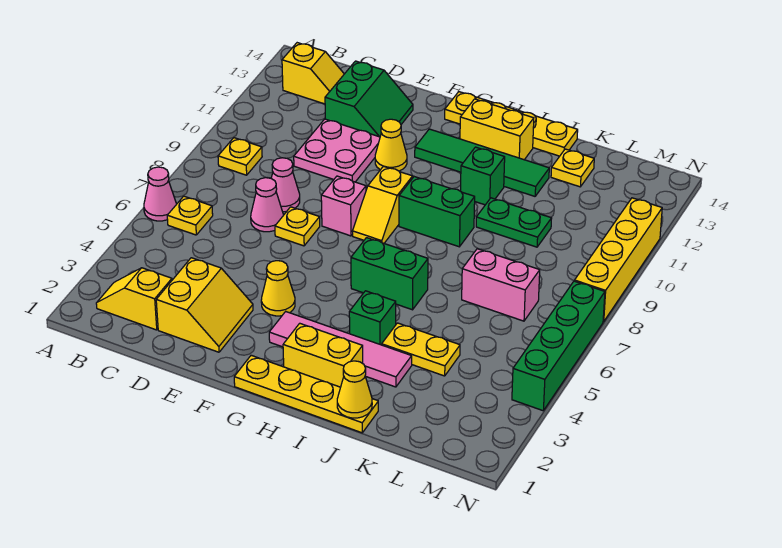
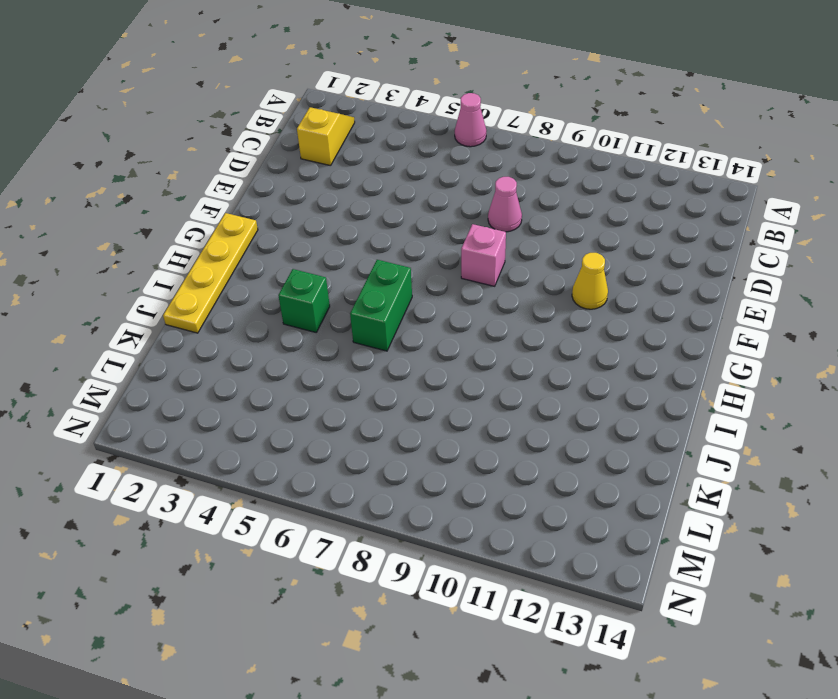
none -> yellow 1x1 plate [167,196,213,235]
none -> yellow 1x1 plate [218,138,262,175]
none -> yellow 1x2 slope [282,43,344,104]
none -> yellow 2x2 slope [156,258,253,352]

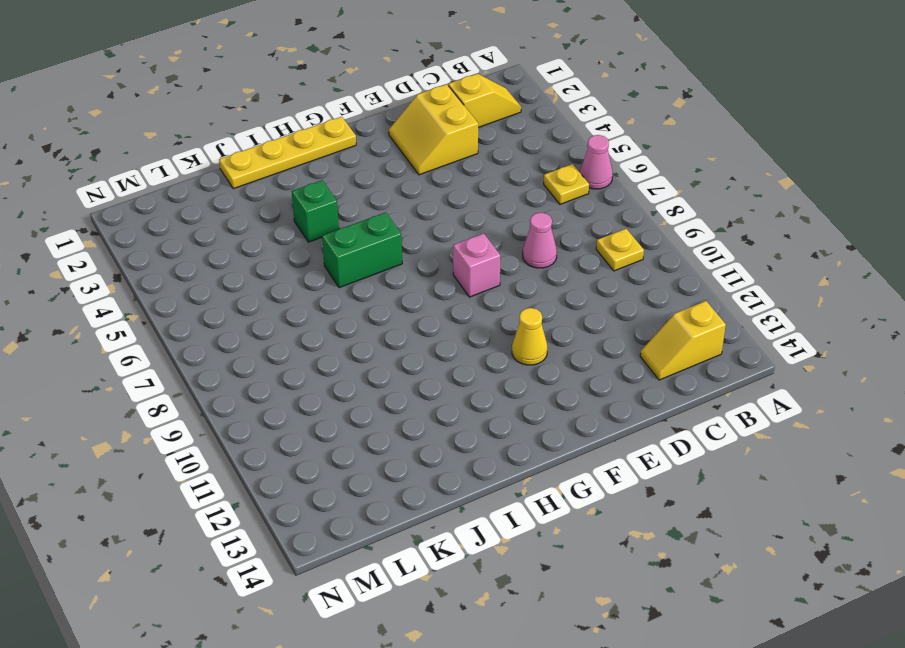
none -> pink 1x1 cone [251,178,283,232]
none -> pink 2x2 plate [294,119,380,182]
none -> green 2x2 slope [325,61,413,137]
none -> yellow 1x1 plate [275,207,320,246]

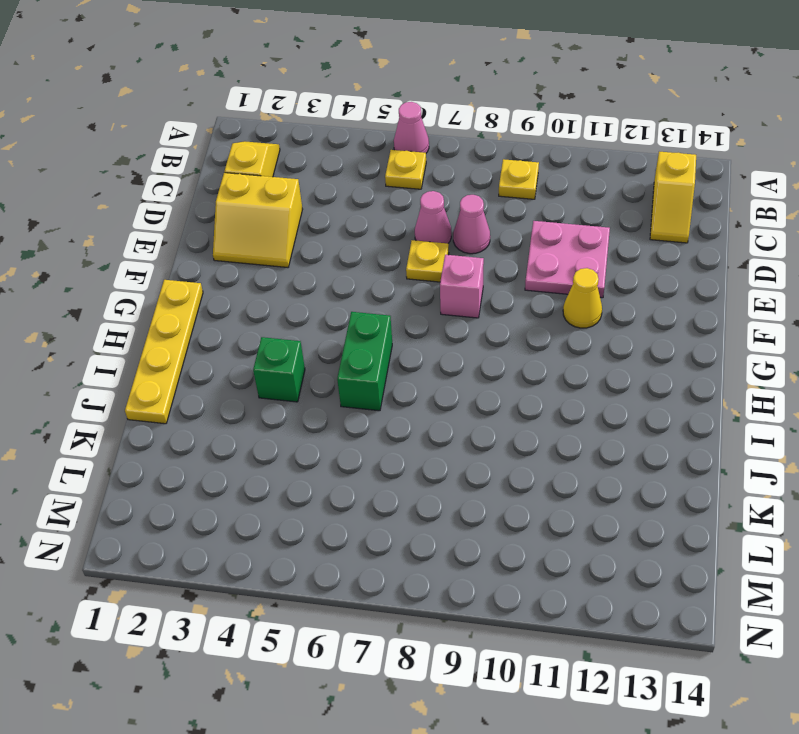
none -> green 2x2 slope [325,61,413,137]
none -> yellow 1x1 cone [261,261,295,316]
none -> pink 1x4 tile [269,312,412,387]
none -> yellow 1x2 slope [352,166,413,243]

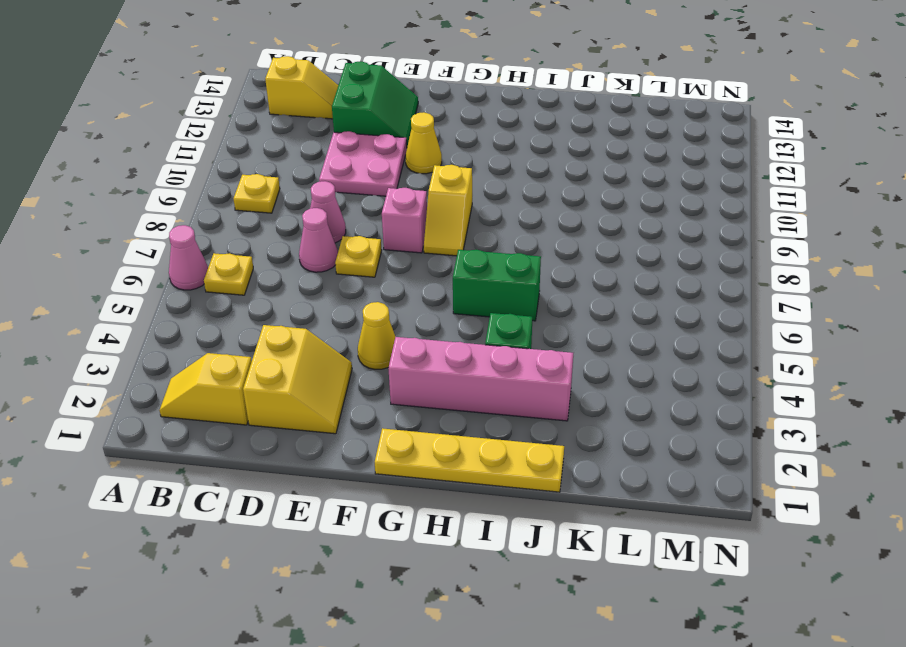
pink 1x4 brick [388,337,573,421] -> pink 1x4 tile [269,312,412,387]
none -> green 1x4 tile [415,129,549,196]
none -> yellow 1x4 plate [445,92,578,156]
none -> yellow 1x2 brick [283,323,363,387]
none -> green 1x2 brick [399,177,475,247]

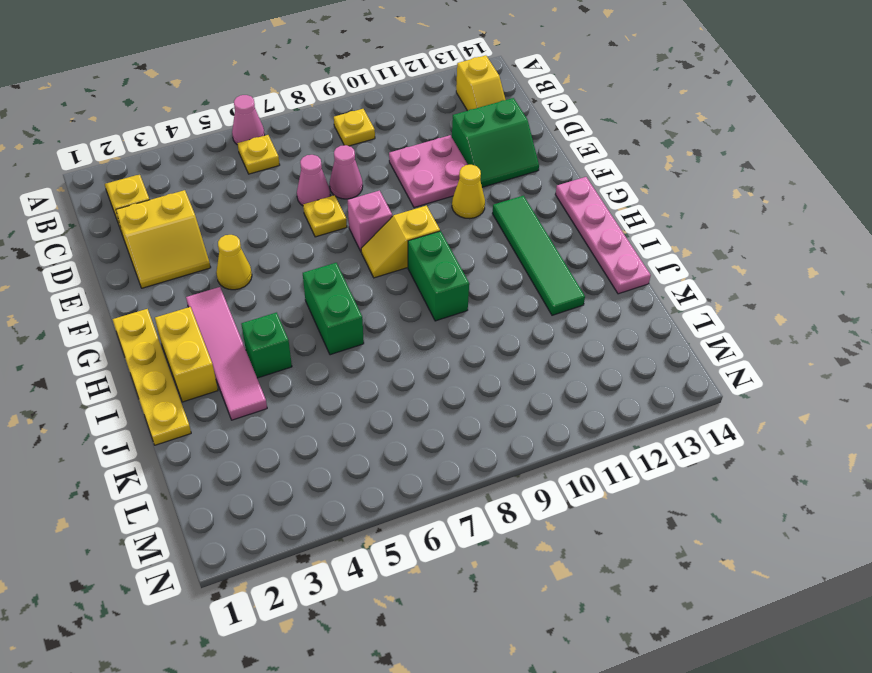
pink 1x4 plate [555,177,651,294] -> yellow 1x4 plate [445,92,578,156]
none -> yellow 1x2 brick [460,99,534,160]
none -> green 1x1 brick [461,147,505,205]
none -> yellow 1x2 plate [382,323,460,376]
none -> green 1x2 plate [476,198,552,247]

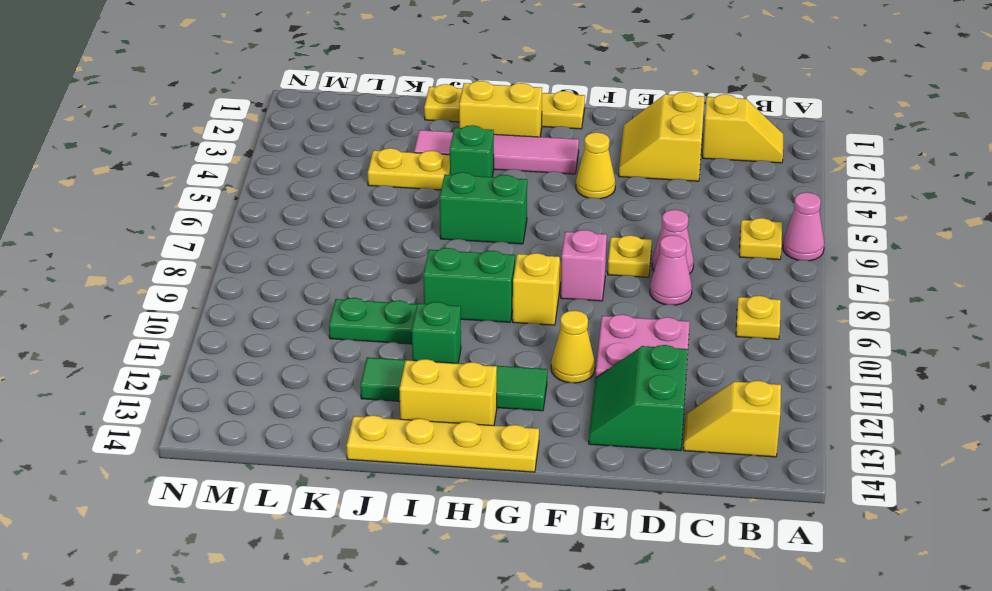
none -> pink 1x2 brick [462,249,540,321]
none -> yellow 1x1 plate [551,149,594,187]
none -> green 1x4 brick [512,281,605,411]
none -> yellow 1x4 brick [575,198,662,322]

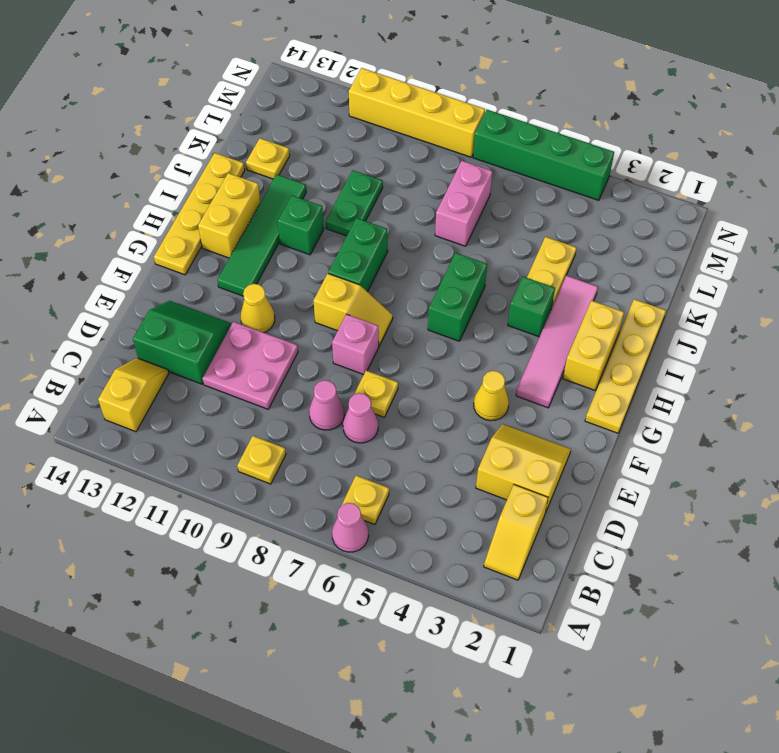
none -> yellow 1x1 cone [337,361,372,418]

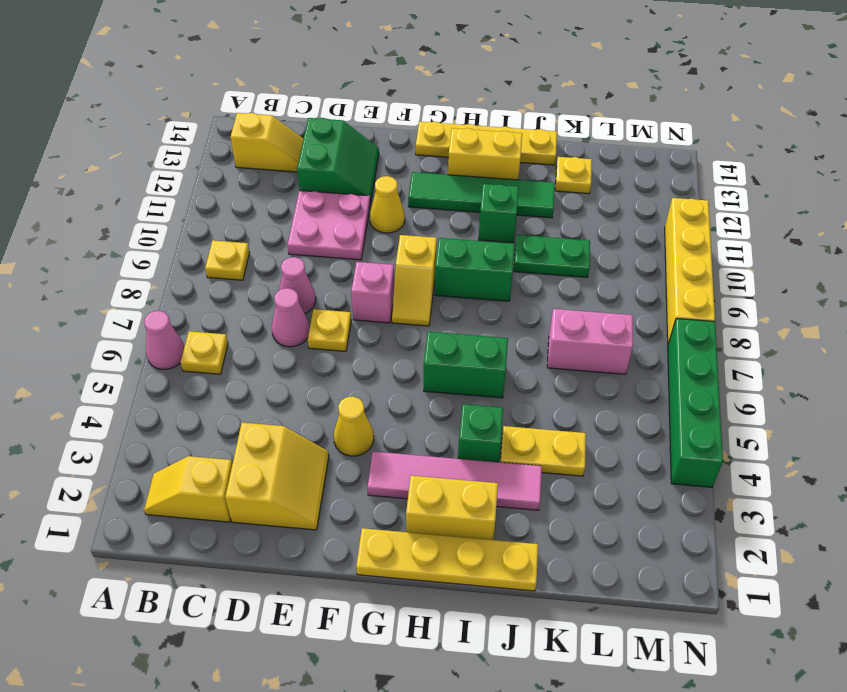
none -> yellow 1x1 cone [337,361,372,418]

